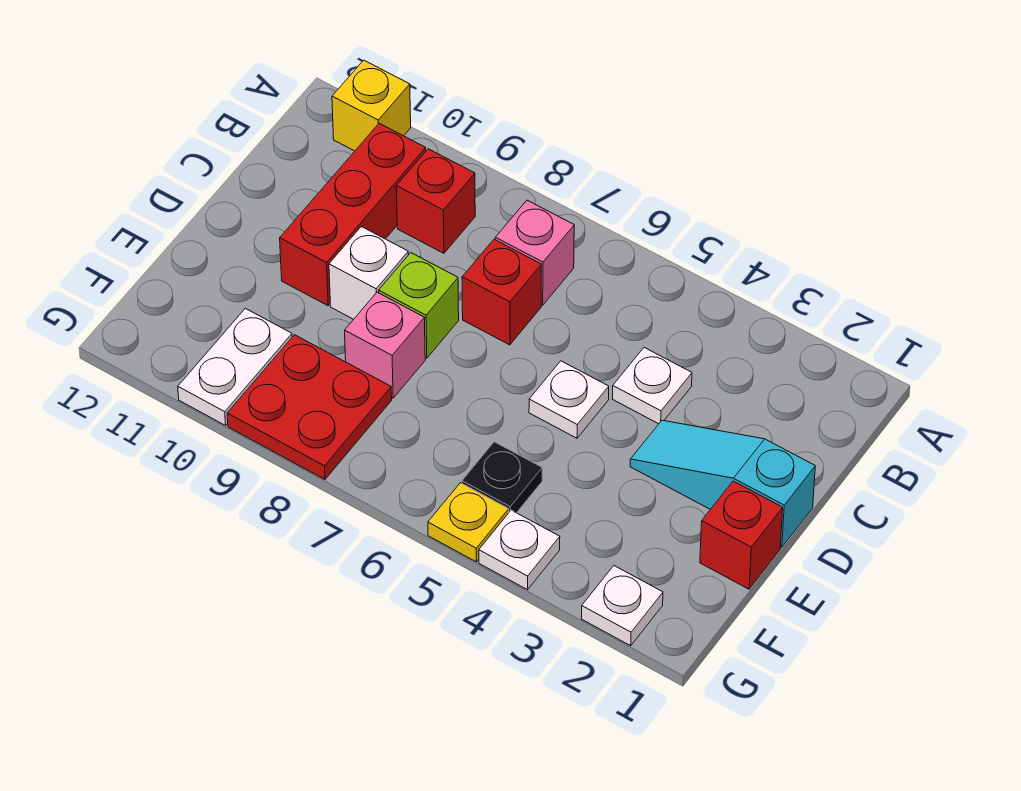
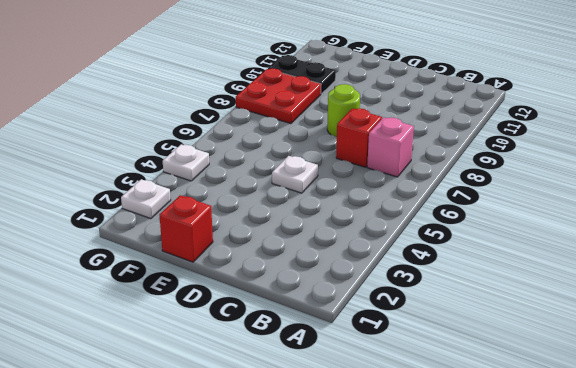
lime 1x1 round brick [327,84,360,137] -> lime 1x1 brick [379,253,459,358]
black 1x2 plate [268,55,336,94] -> white 1x2 plate [178,308,292,425]
none -> yellow 1x1 brick [332,60,411,151]
none -> red 1x1 brick [396,149,475,253]
none -> red 1x3 brick [280,123,426,306]

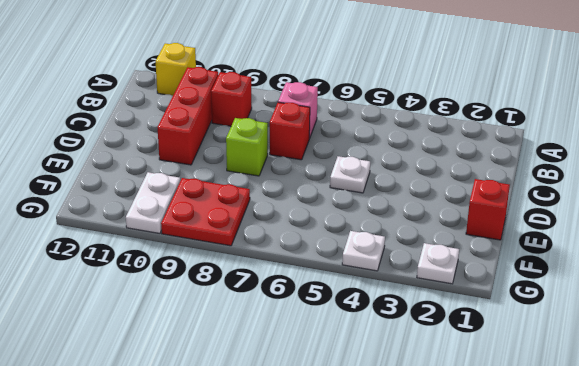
none -> white 1x1 plate [613,348,692,424]
none -> cyan 1x3 slope [630,420,815,547]
none -> white 1x1 brick [329,227,408,319]

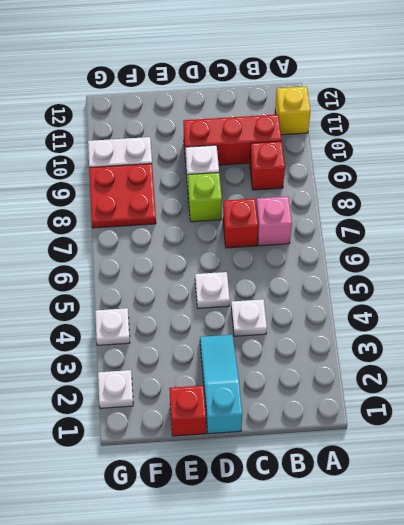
none -> pink 1x1 brick [345,292,425,398]
none -> black 1x1 plate [462,442,542,513]
none -> yellow 1x1 plate [428,483,509,562]

